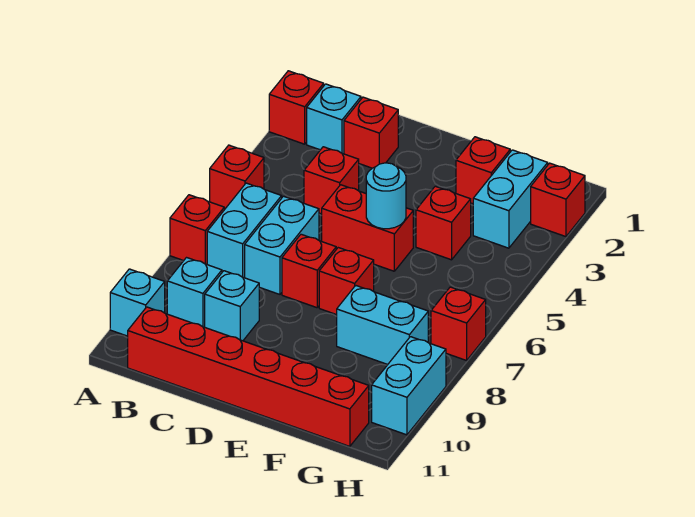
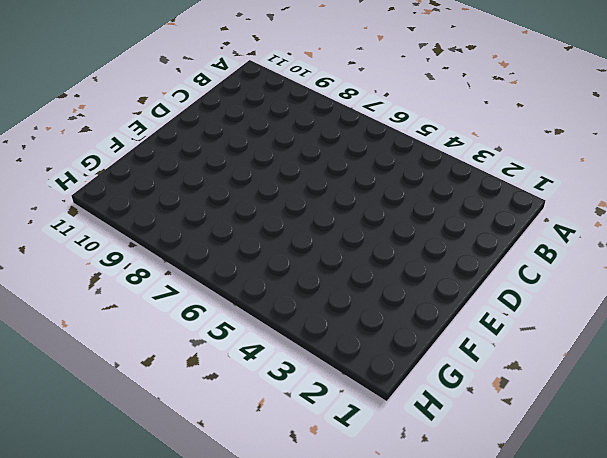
none -> red 1x1 brick [269,71,324,144]
none -> red 1x1 brick [210,145,264,210]
none -> red 1x1 brick [170,195,224,264]

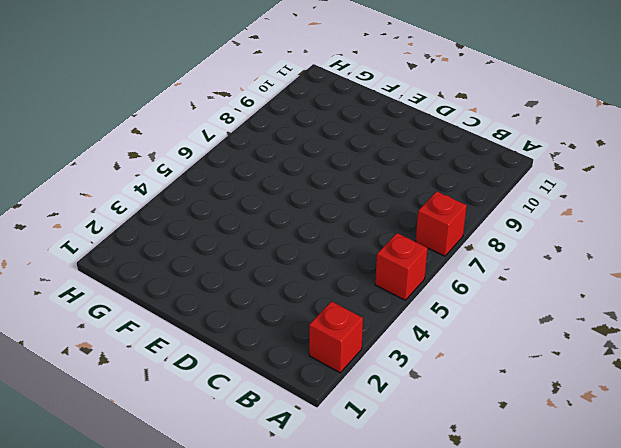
none -> cyan 1x1 brick [110,269,165,336]
none -> cyan 1x1 brick [307,84,361,154]
none -> cyan 1x2 brick [207,183,282,278]

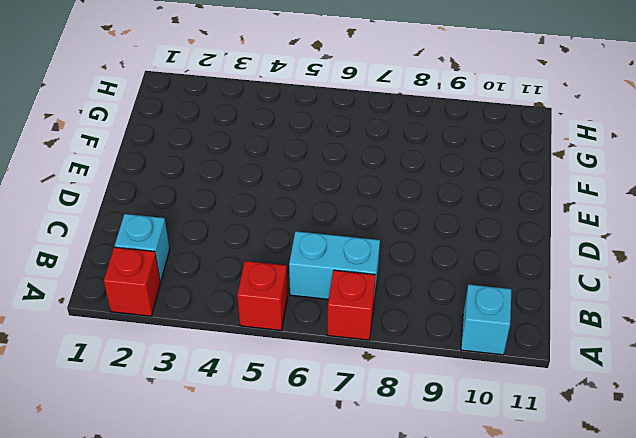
none -> cyan 1x1 brick [167,258,222,327]
none -> red 1x6 brick [128,307,369,446]
none -> red 1x1 brick [344,97,398,168]

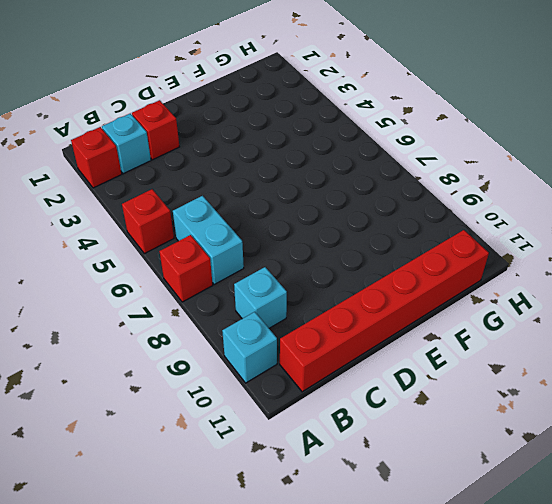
none -> red 1x1 brick [304,147,359,214]
none -> cyan 1x2 brick [245,196,319,294]
none -> cyan 1x1 brick [205,271,259,341]

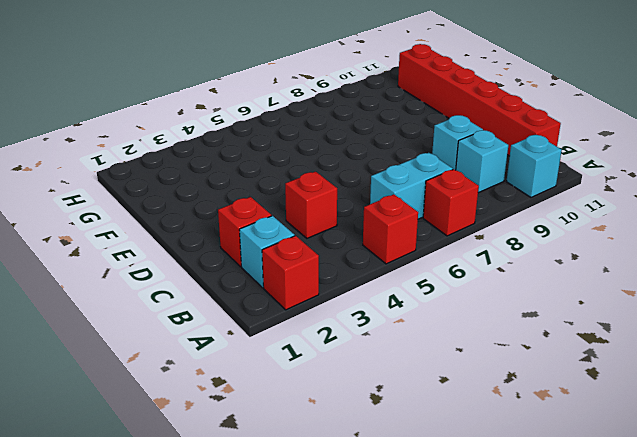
none -> cyan 1x2 brick [245,196,319,294]
none -> red 1x2 brick [322,185,413,271]
none -> red 1x1 brick [282,234,336,308]

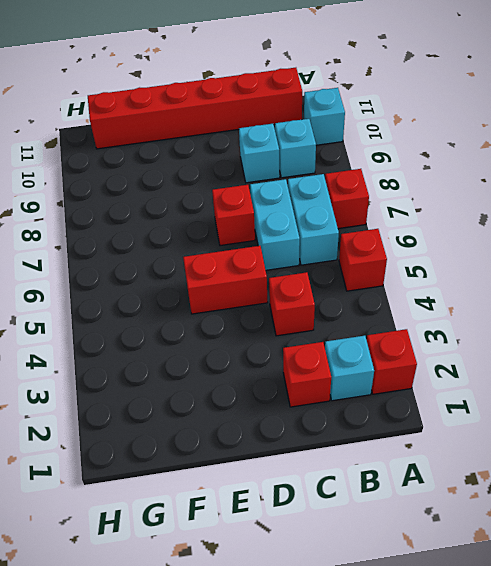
none -> red 1x1 brick [319,248,374,315]
none -> red 1x1 brick [456,137,510,204]
none -> red 1x1 brick [416,186,471,260]

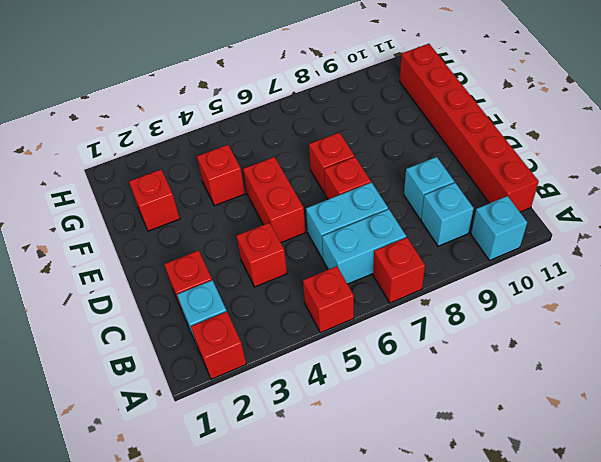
none -> cyan 1x2 brick [337,285,428,364]
none -> cyan 1x2 brick [473,150,548,248]
none -> red 1x1 brick [531,163,585,237]

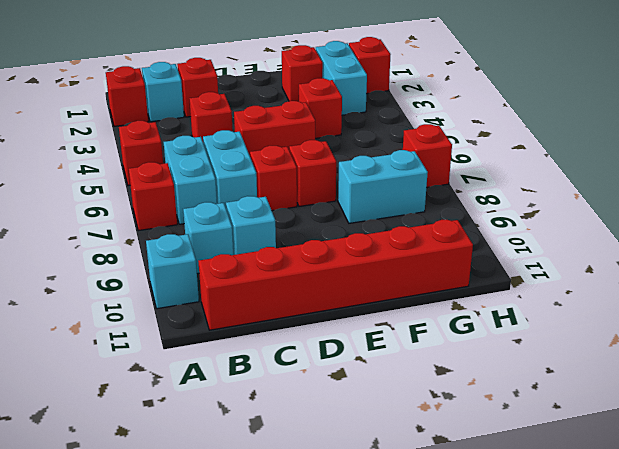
none -> cyan 1x2 brick [372,337,446,435]
none -> cyan 1x1 round brick [366,163,406,229]

